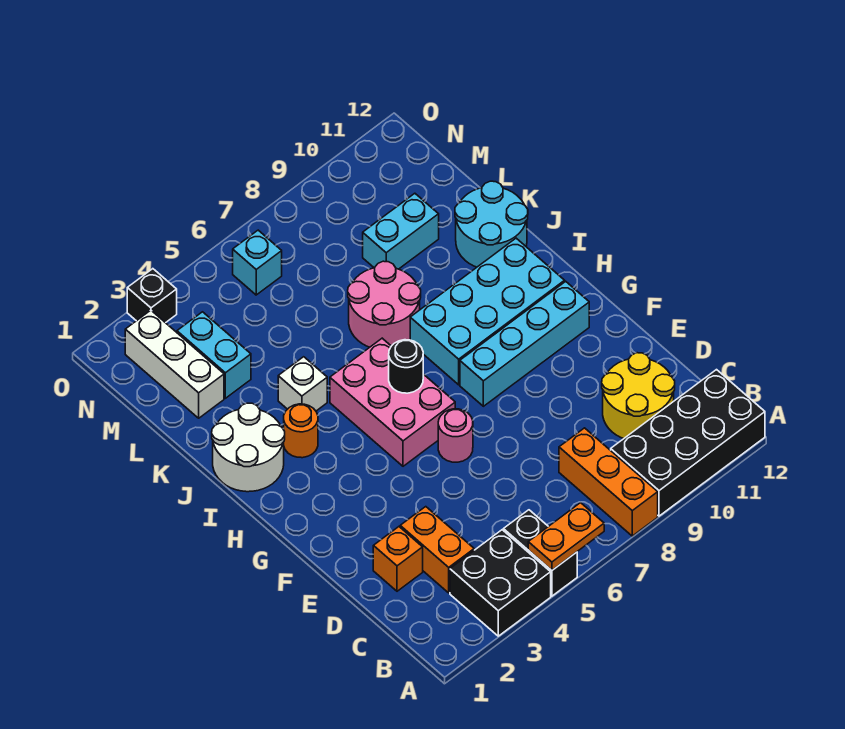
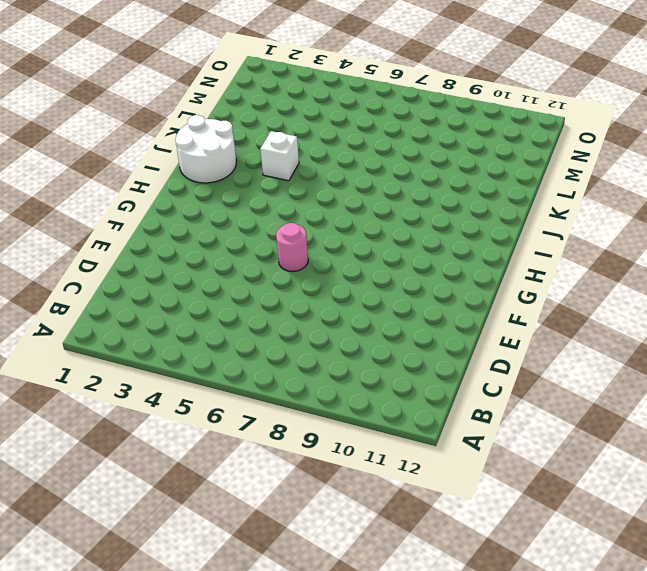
none -> black 2x2 brick [450,530,551,636]
none -> black 1x2 brick [503,510,577,596]
none -> orange 1x3 brick [559,428,658,536]

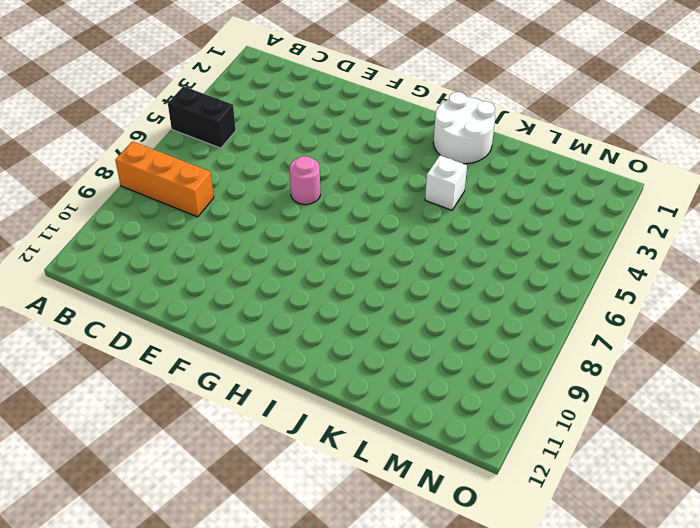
none -> black 2x2 brick [450,530,551,636]
none -> black 2x4 brick [611,370,765,516]
none -> orange 1x2 brick [400,507,474,593]

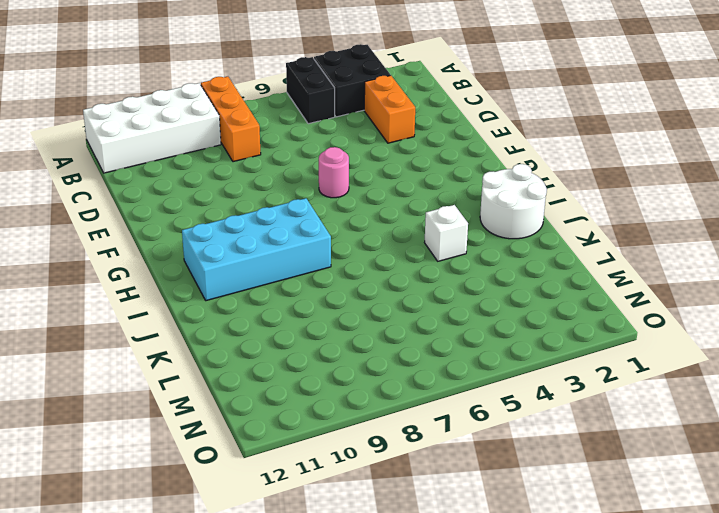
white 2x4 brick [83,83,221,173] -> black 2x4 brick [611,370,765,516]
none -> yellow 2x2 round brick [602,353,675,439]
none -> orange 1x1 brick [373,527,423,591]
none -> pink 2x3 brick [330,338,455,466]

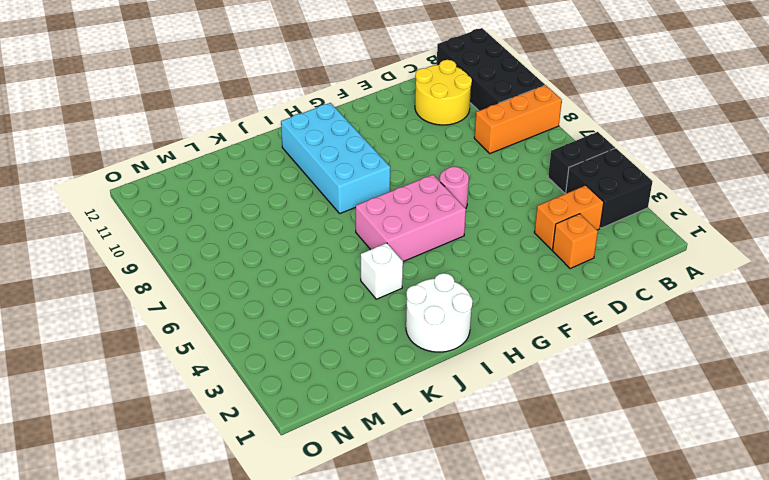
none -> cyan 1x4 brick [460,281,589,406]
none -> orange 1x1 round brick [284,404,318,458]
none -> pink 2x2 round brick [348,261,421,347]

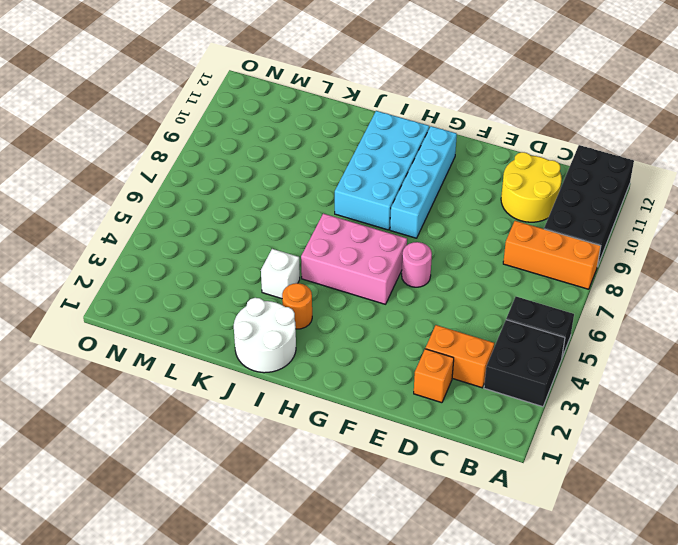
none -> pink 2x2 round brick [348,261,421,347]
none -> cyan 2x2 round brick [455,181,528,267]
none -> white 1x3 brick [125,310,224,418]

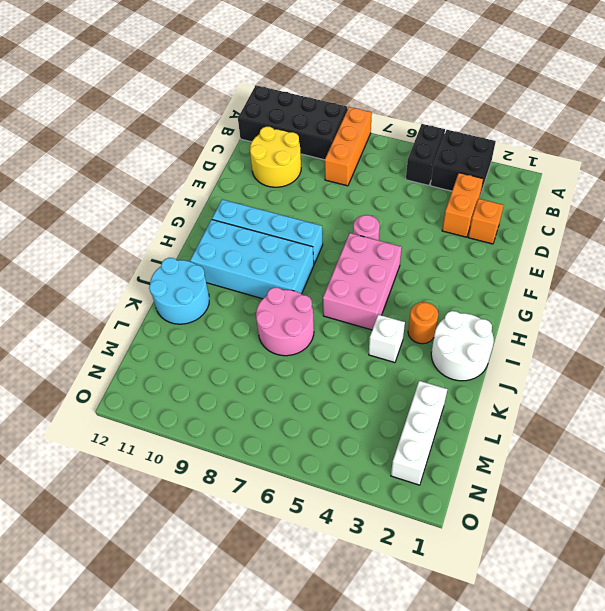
none -> cyan 1x2 brick [177,312,251,398]
none -> cyan 1x2 brick [363,193,439,269]
none -> cyan 1x1 brick [233,230,282,295]

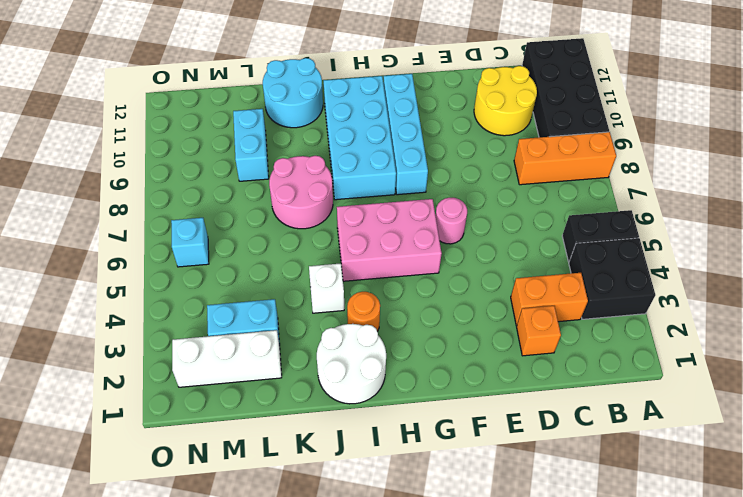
none -> black 1x1 brick [127,269,177,323]
none -> orange 1x2 plate [528,503,604,570]
none -> black 1x1 round brick [389,340,423,393]

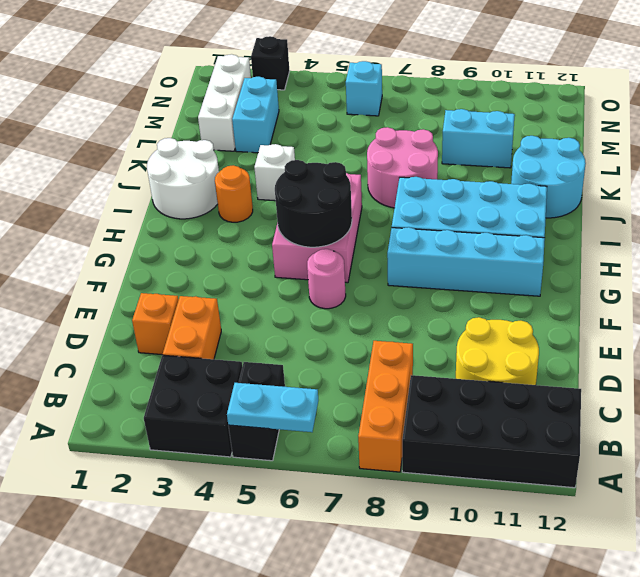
cyan 1x2 plate [227,383,318,432] -> orange 1x2 plate [528,503,604,570]
black 2x2 round brick [275,160,352,247] -> black 1x1 round brick [389,340,423,393]

